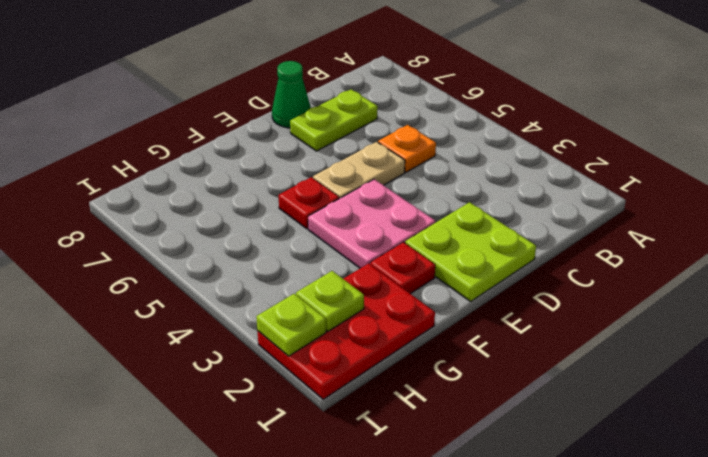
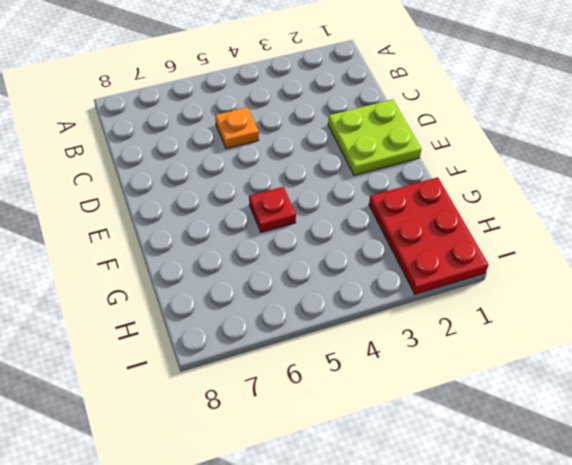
none -> lime 1x2 plate [290,89,378,151]
none -> tan 1x2 plate [313,142,405,198]

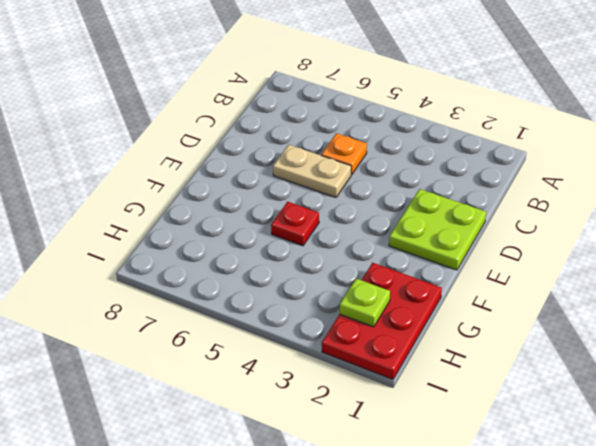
tan 1x2 plate [273,145,351,197] -> tan 1x2 plate turned to [313,142,405,198]
none -> lime 1x2 plate [290,89,378,151]
none -> green 1x1 cone [272,61,311,128]

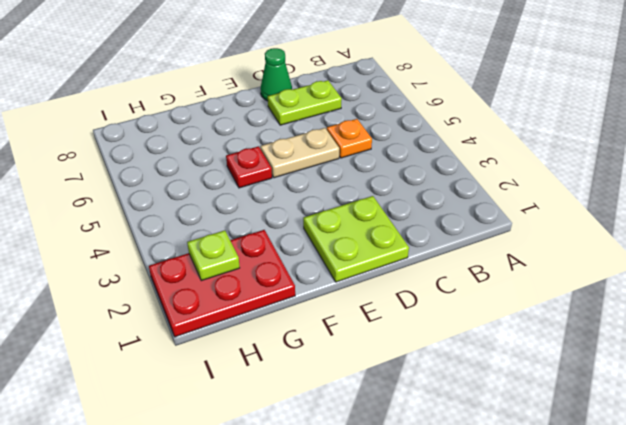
none -> pink 2x2 plate [308,179,436,268]
none -> red 1x1 plate [370,242,435,294]

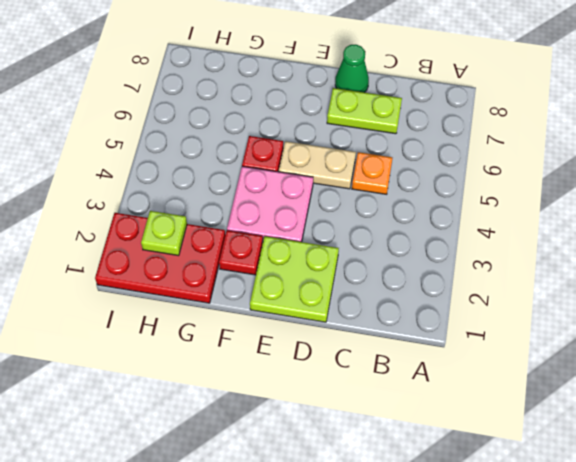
none -> lime 1x1 plate [256,294,326,356]

